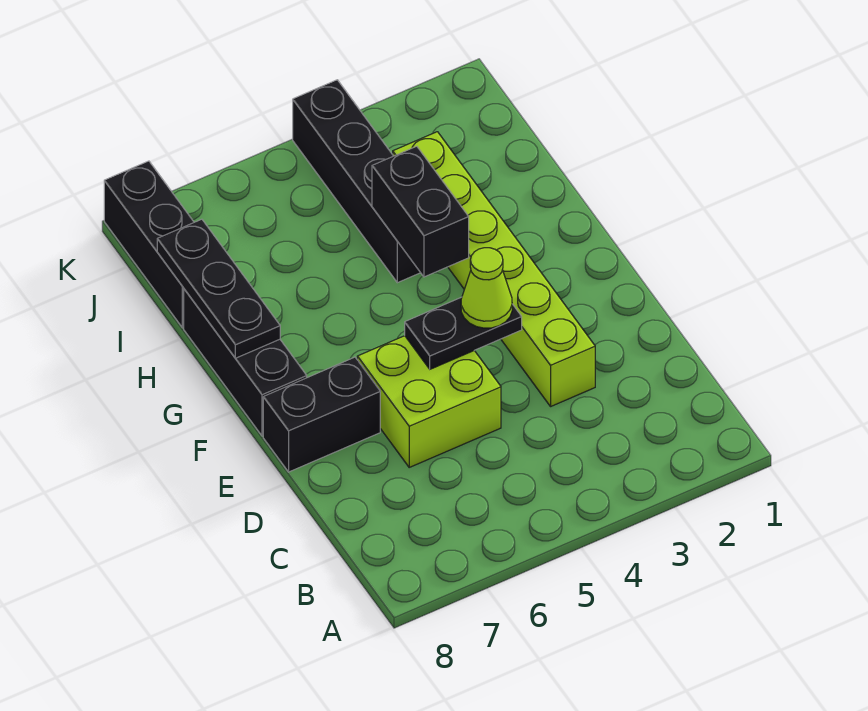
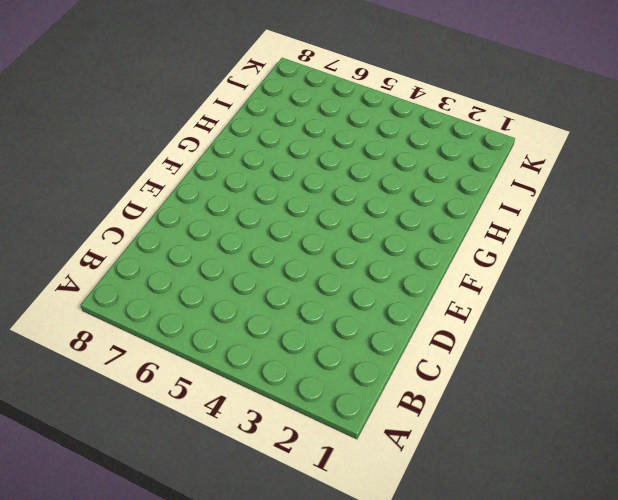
none -> lime 1x6 brick [393,132,595,406]
none -> lime 2x2 brick [357,336,501,467]

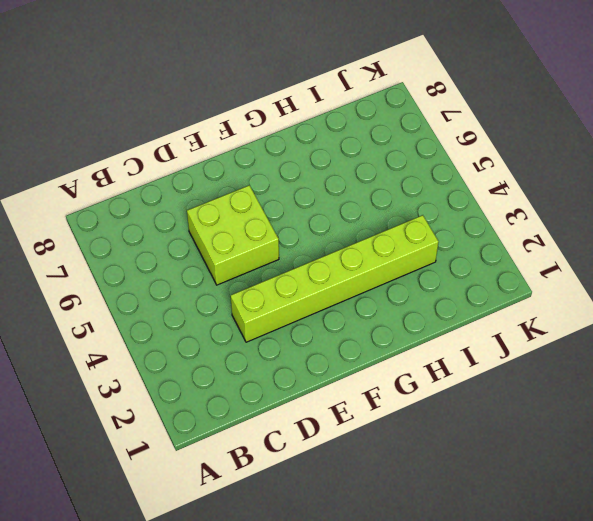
none -> black 1x2 brick [263,357,380,472]
none -> black 1x3 brick [184,289,307,436]

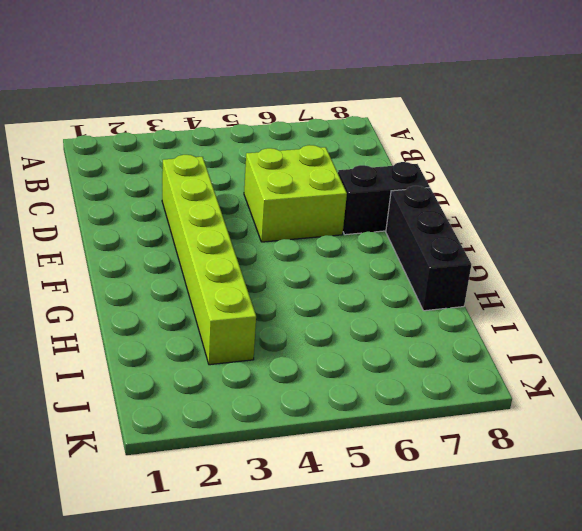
none -> black 1x4 brick [293,80,420,283]
none -> black 1x3 brick [104,161,194,328]

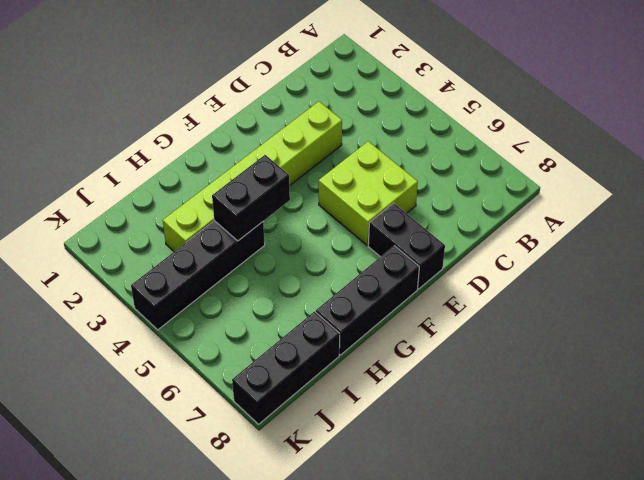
none -> black 1x2 plate [405,297,522,369]
none -> black 1x3 plate [157,219,280,358]

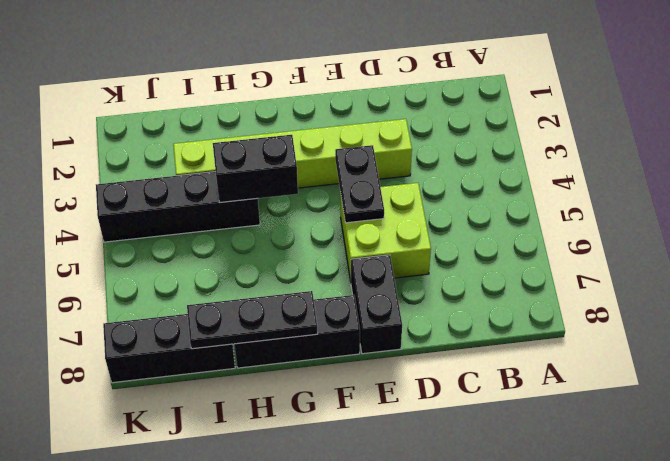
none -> lime 1x1 cone [461,248,512,328]

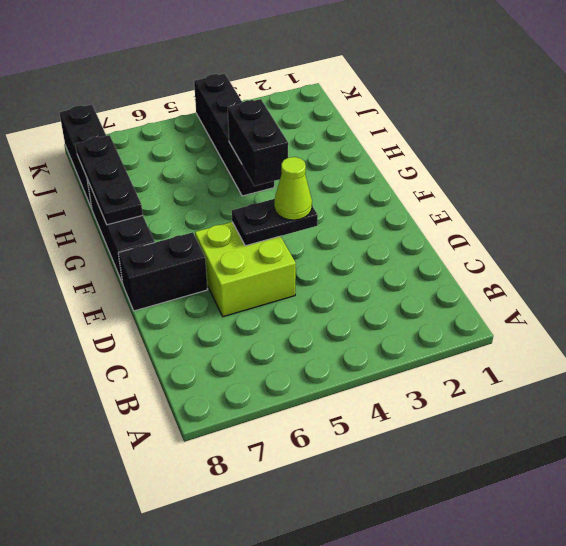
none -> lime 1x6 brick [393,132,595,406]

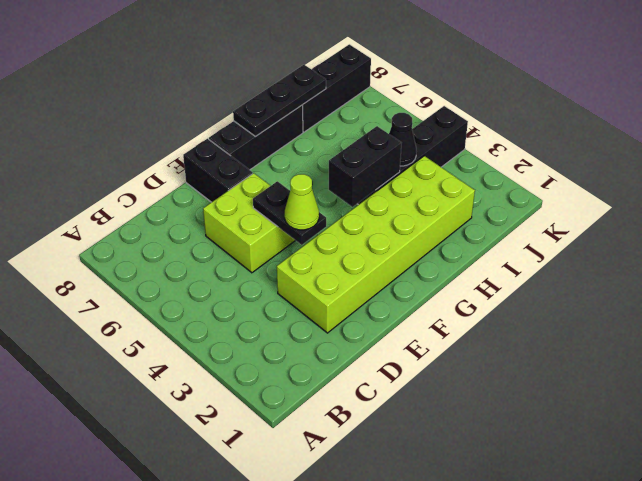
lime 2x6 brick [277,156,475,333] -> lime 1x6 brick [393,132,595,406]
black 1x1 cone [389,113,416,166] -> none

